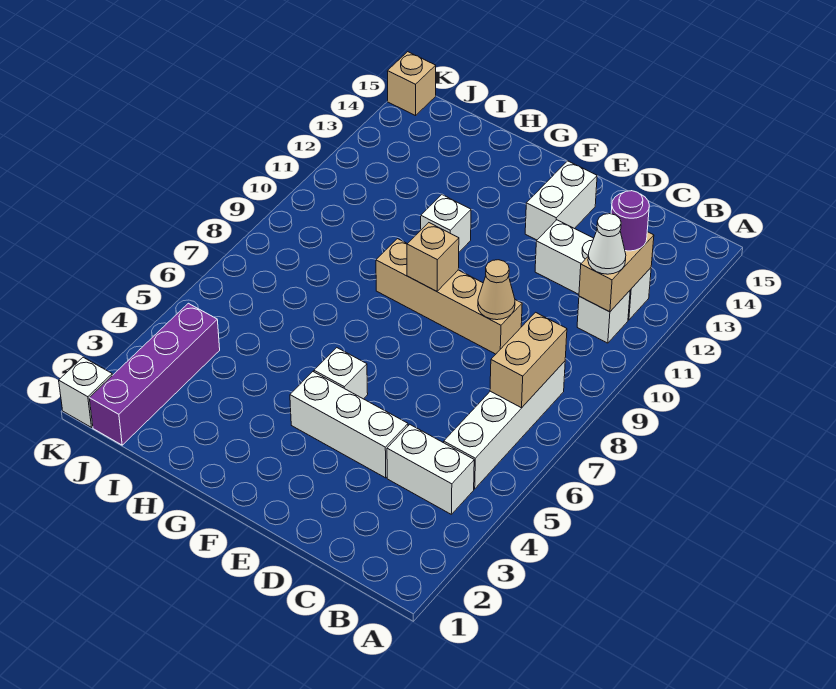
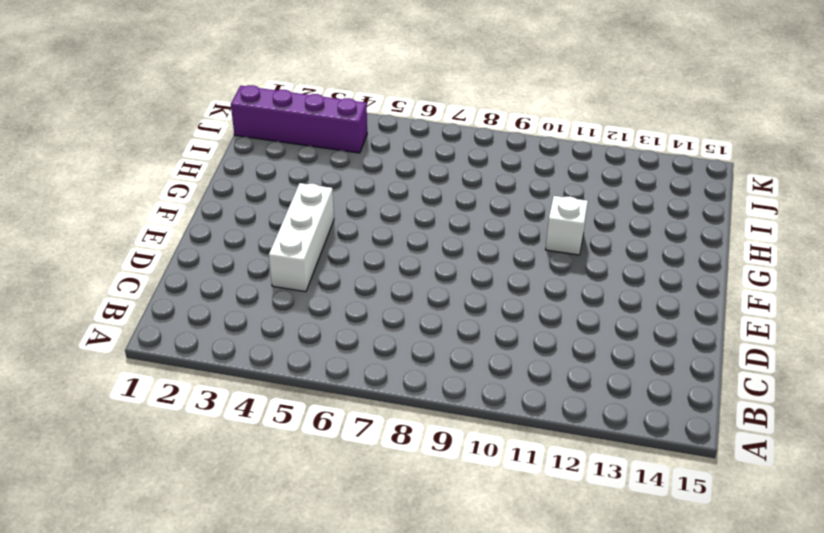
none -> white 1x2 brick [387,424,474,514]
none -> white 1x4 brick [444,361,565,489]
none -> white 1x1 brick [577,291,630,343]

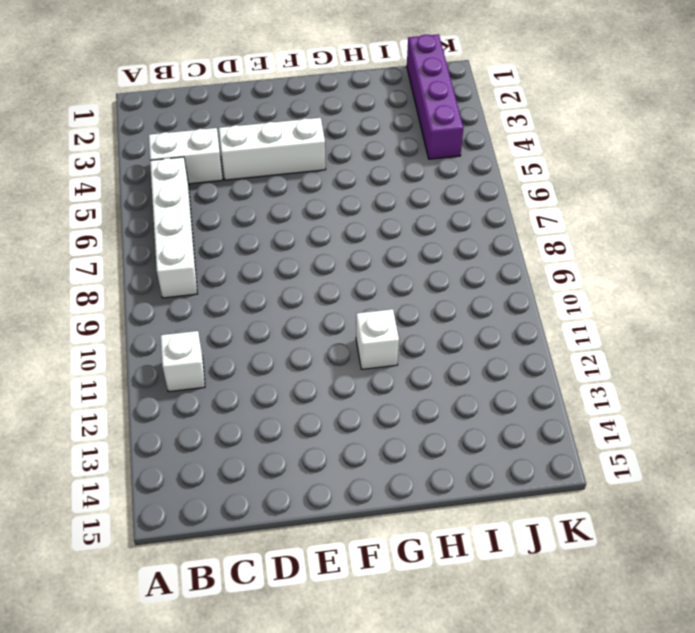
none -> white 1x3 brick [535,220,651,320]
none -> tan 1x4 brick [376,239,522,354]
none -> white 1x2 brick [525,161,597,240]

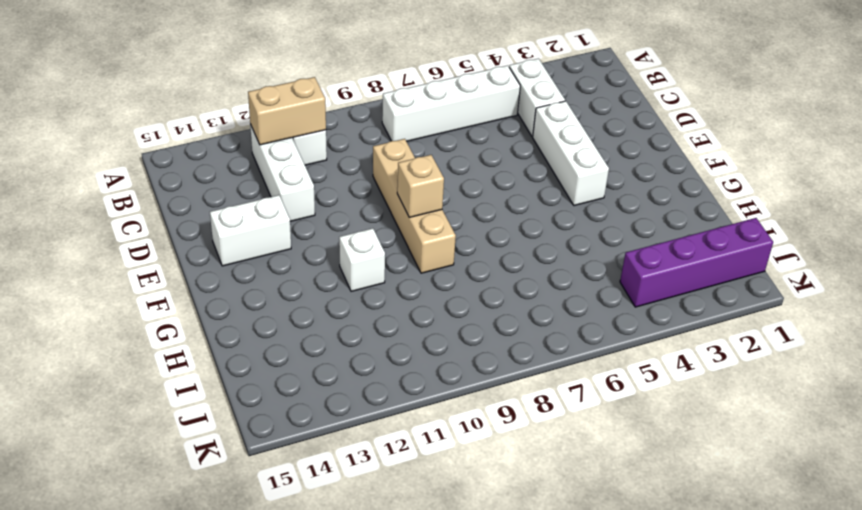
none -> white 1x1 brick [314,348,368,399]
none -> white 1x1 brick [59,357,112,427]
none -> tan 1x1 brick [387,52,436,116]

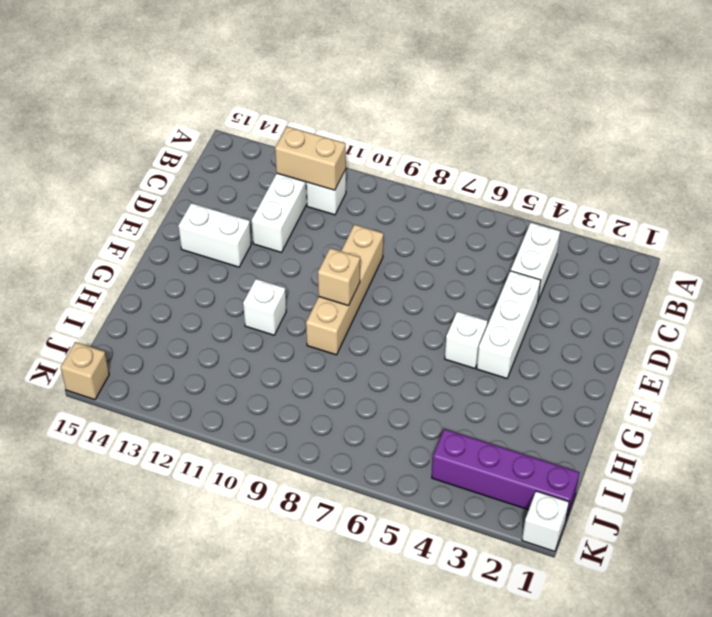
none -> white 1x4 brick [444,361,565,489]
none -> tan 1x2 brick [490,312,567,408]
none -> tan 1x1 cone [478,260,515,320]

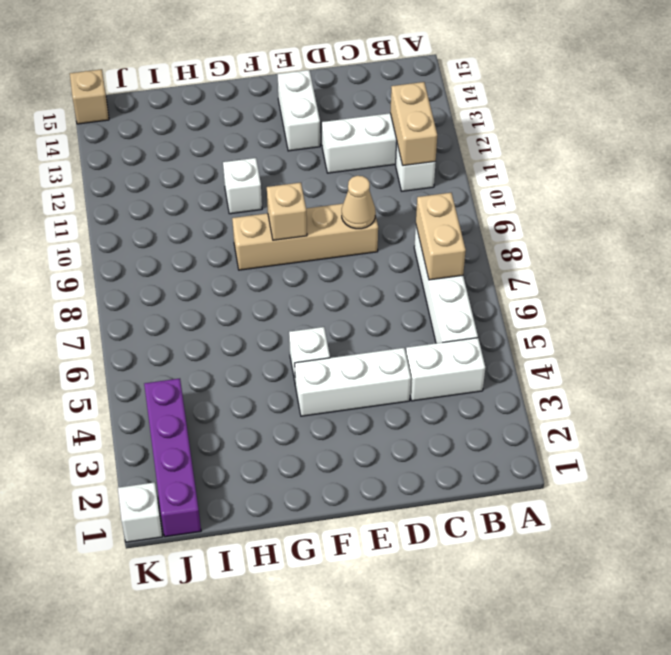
none -> white 1x1 cone [588,214,626,274]
none -> purple 1x1 round brick [611,191,649,251]

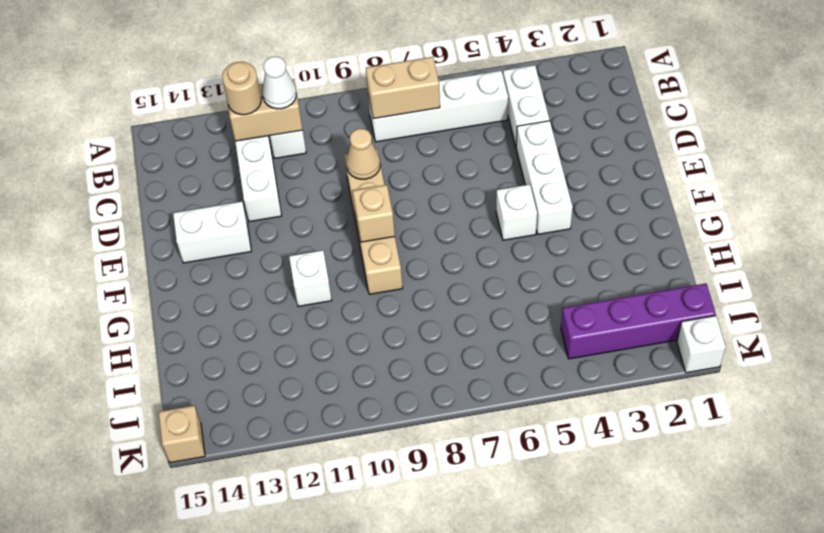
tan 1x1 round brick [222,62,261,115] -> purple 1x1 round brick [611,191,649,251]

